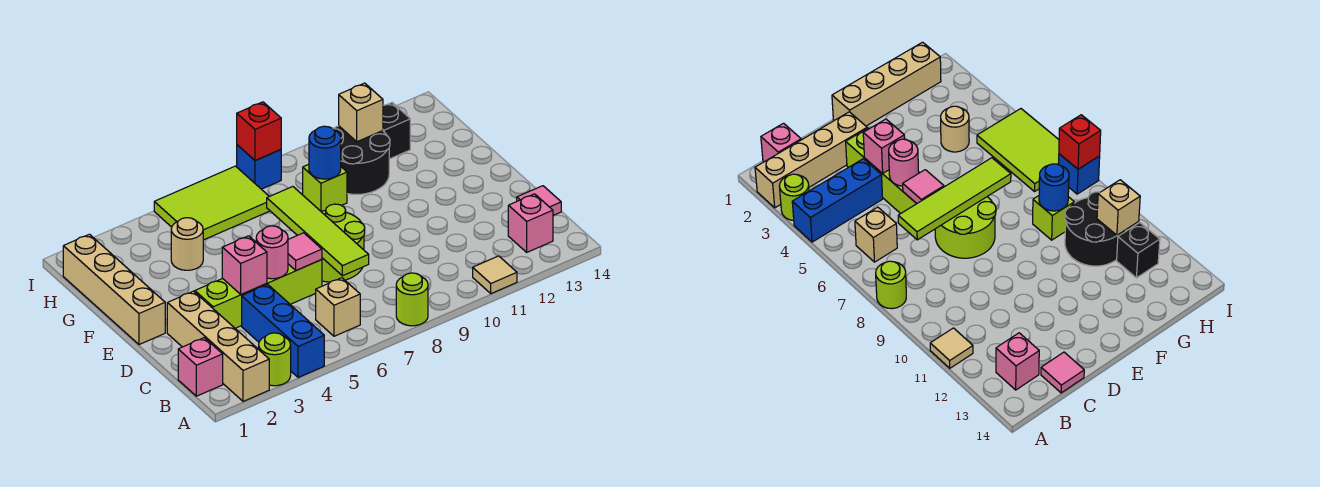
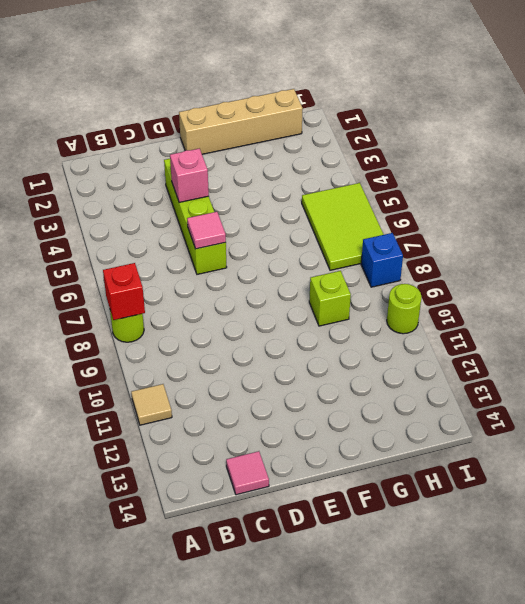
red 1x1 brick [103,263,145,320] -> red 1x1 brick moved to [237,102,281,161]
lime 1x1 round brick [387,284,422,334] -> lime 1x1 round brick moved to [259,333,291,386]
none -> tan 1x4 brick [167,291,269,401]
none -> blue 1x3 brick [242,285,324,378]
none -> pink 1x1 brick [178,338,223,396]

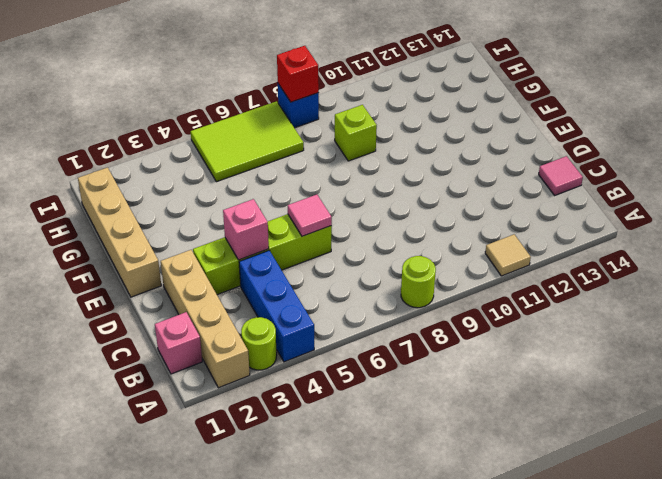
none -> tan 1x1 brick [316,278,360,336]
none -> pink 1x1 brick [508,194,553,252]
none -> lime 2x2 round brick [321,204,365,282]

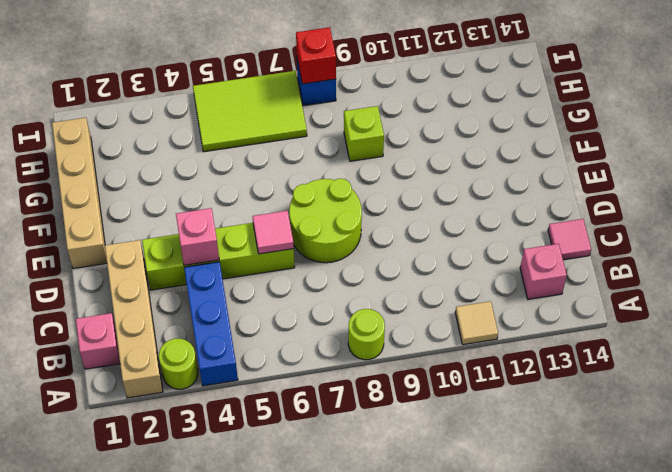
none -> tan 1x1 brick [316,278,360,336]
none -> tan 1x1 round brick [171,218,203,270]
none -> black 2x2 round brick [333,126,390,194]

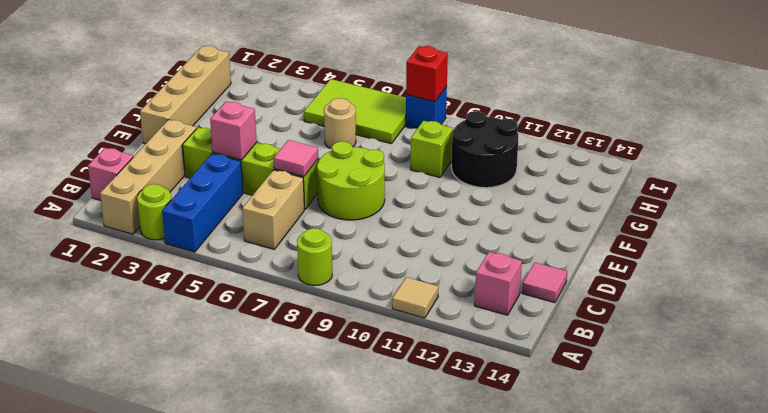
tan 1x2 brick [242,170,304,249] -> tan 1x1 brick [316,278,360,336]
tan 1x1 round brick [324,98,356,149] -> tan 1x1 round brick moved to [171,218,203,270]
none -> black 1x1 brick [383,103,410,159]
none -> lime 1x4 tile [267,187,369,276]
none -> pink 1x1 round brick [256,226,288,279]

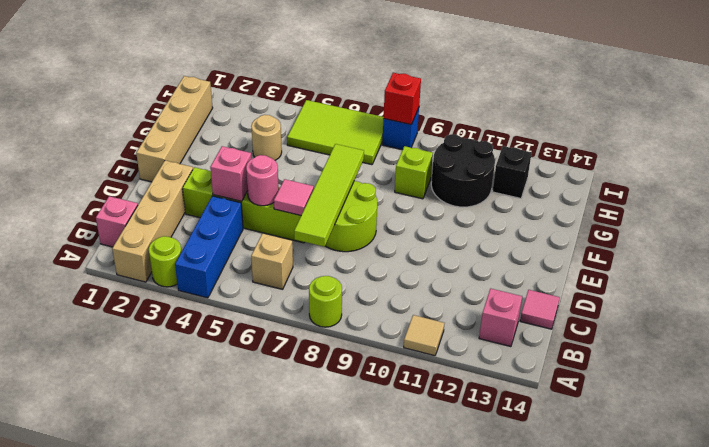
none -> blue 1x1 round brick [309,126,341,179]
none -> tan 1x1 brick [339,83,383,142]

